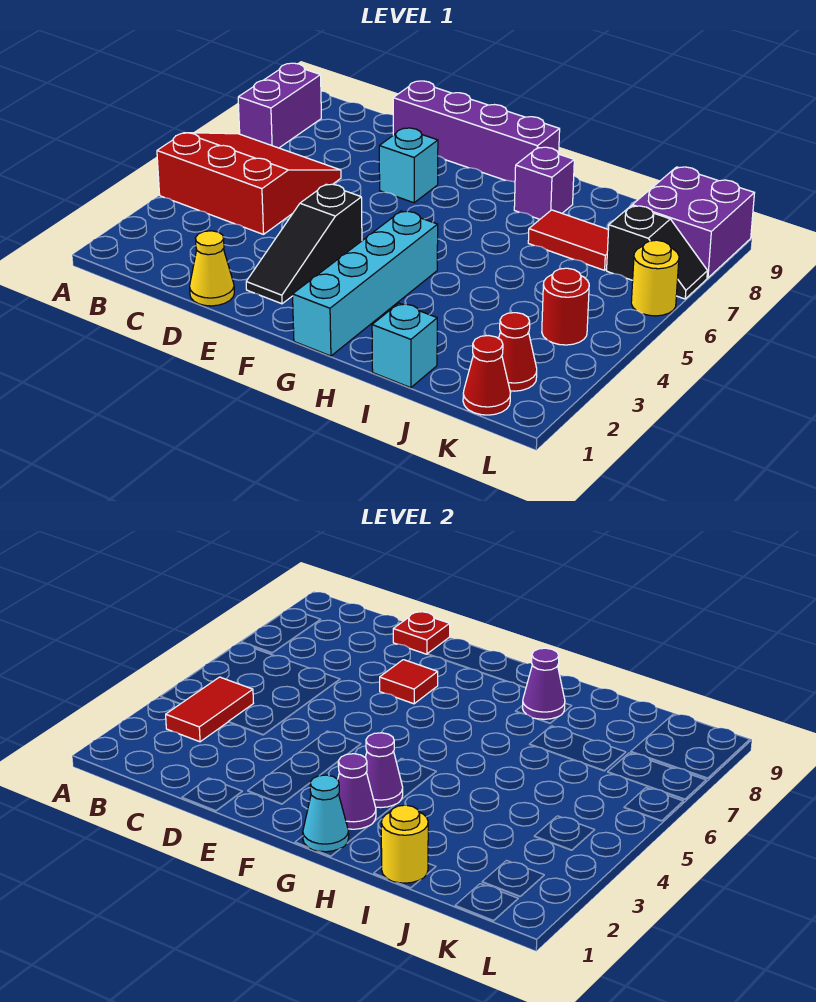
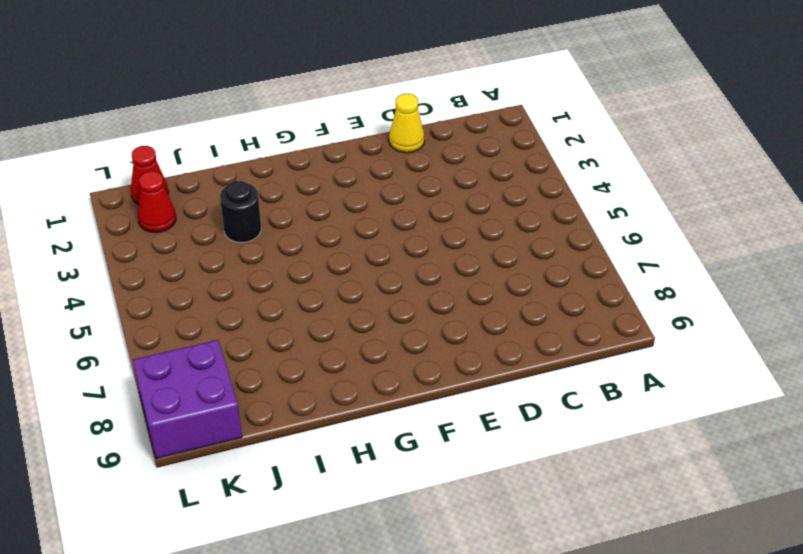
black 1x1 round brick [220,181,261,243] -> none
none -> red 3x3 slope [157,133,341,234]
none -> purple 1x2 brick [238,63,321,148]
none -> purple 1x4 brick [393,81,560,182]

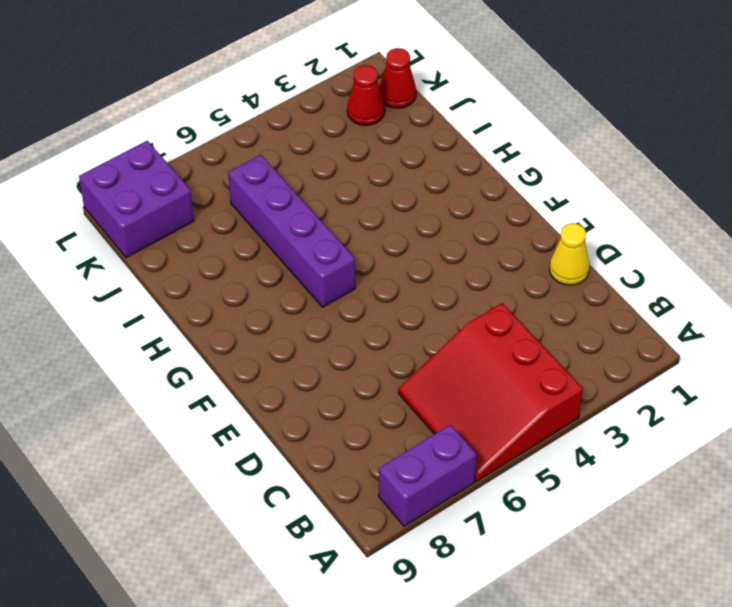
purple 1x4 brick [228,155,355,307] -> purple 1x4 brick moved to [393,81,560,182]
none -> black 1x3 slope [246,184,362,304]
none -> cyan 1x1 brick [379,128,438,203]
none -> cyan 1x4 brick [293,211,438,356]

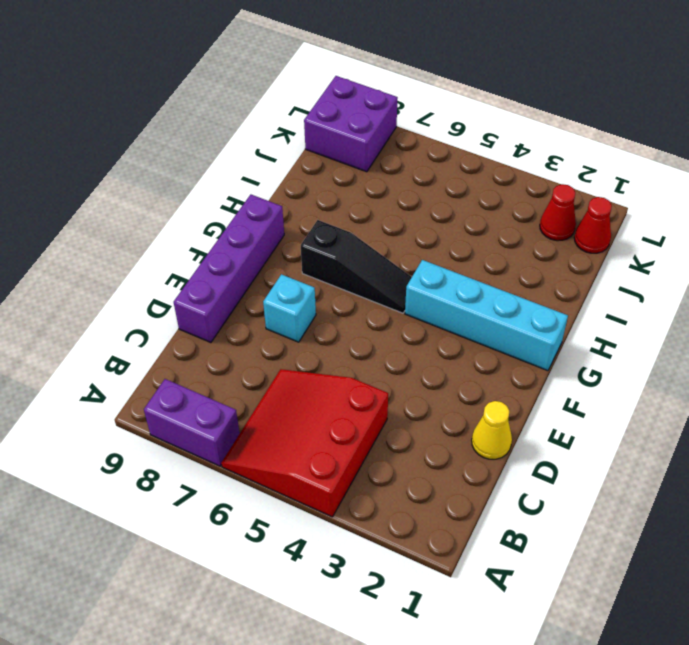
black 1x3 slope [301,220,412,313] -> black 1x3 slope moved to [246,184,362,304]
none -> purple 1x1 brick [514,147,574,219]
none -> cyan 1x1 brick [372,303,437,388]
none -> red 1x2 tile [528,210,608,270]

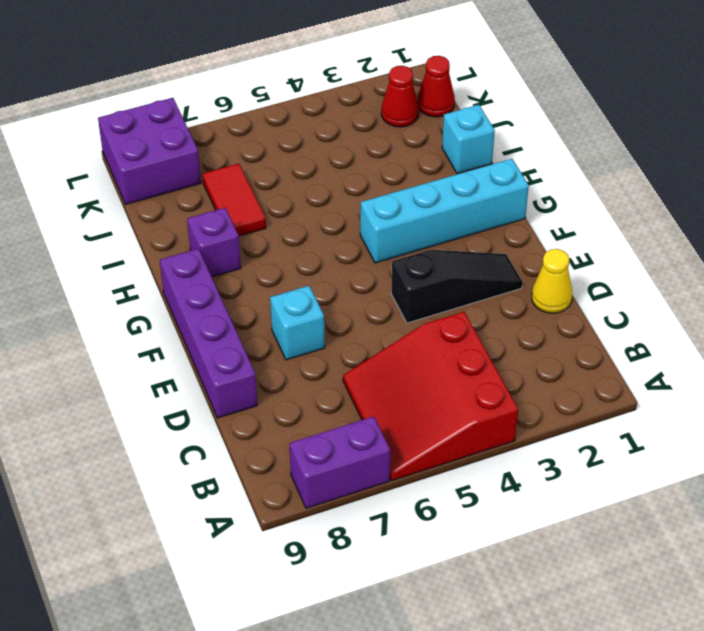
none -> red 1x1 round brick [542,268,589,345]
none -> black 1x2 slope [607,206,707,299]
none -> yellow 1x1 round brick [631,240,679,316]

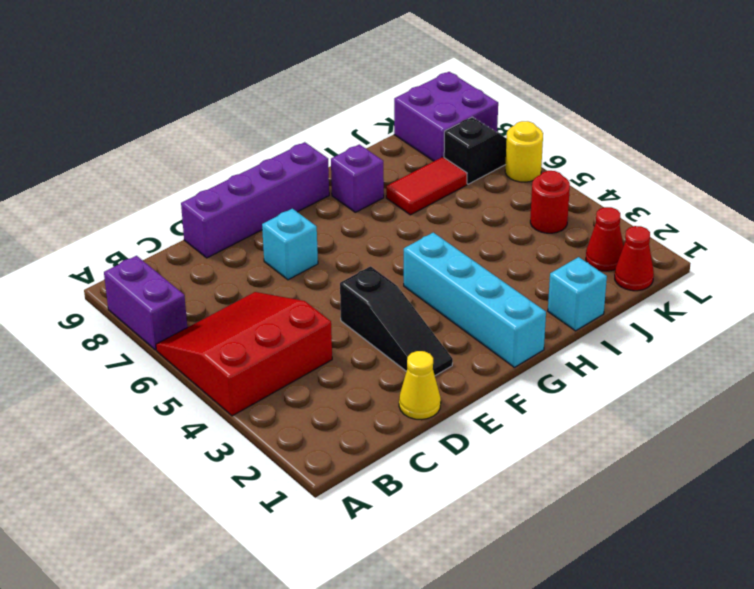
none -> red 1x2 tile [166,677,253,742]
none -> red 1x1 plate [393,612,450,654]
none -> red 1x1 tile [380,660,438,704]

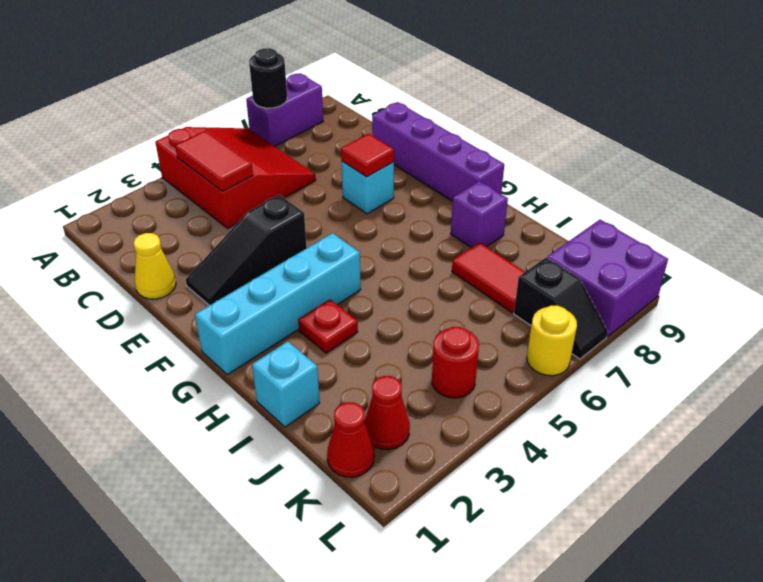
black 1x1 round brick [249,48,287,108] -> none
red 1x2 tile [175,131,253,191] -> red 1x2 tile turned to [166,677,253,742]
red 1x1 plate [298,299,358,353] -> red 1x1 plate moved to [393,612,450,654]
none -> cyan 1x1 cone [303,775,349,852]
none -> purple 1x1 cone [338,754,376,829]
none -> purple 1x1 cone [365,733,403,808]

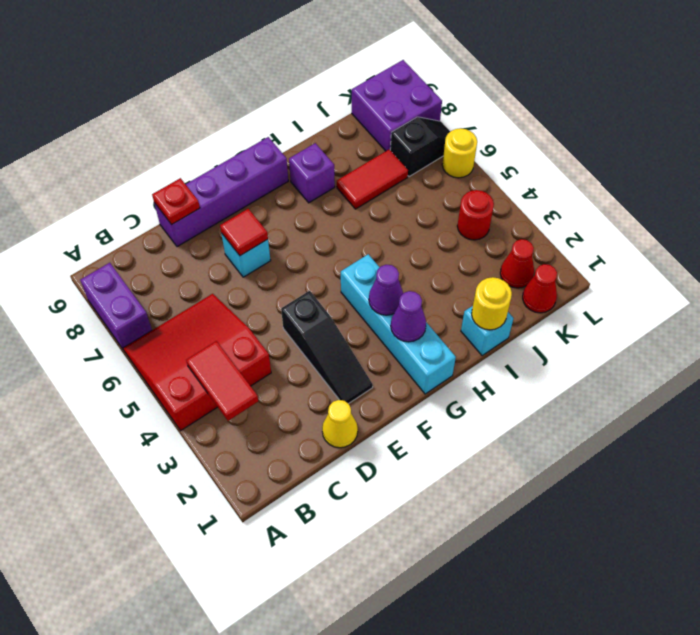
none -> cyan 1x1 cone [303,775,349,852]
none -> purple 1x1 cone [522,648,565,719]

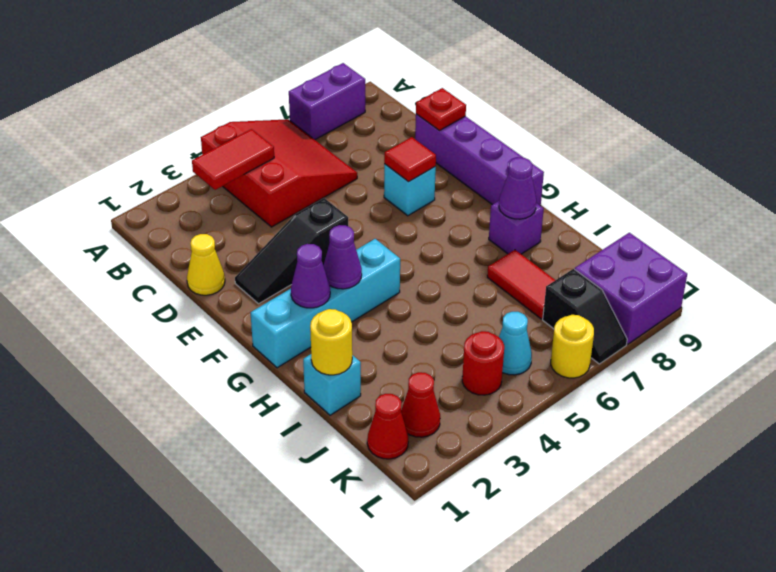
cyan 1x1 cone [499,312,532,375] -> cyan 1x1 cone moved to [303,775,349,852]

